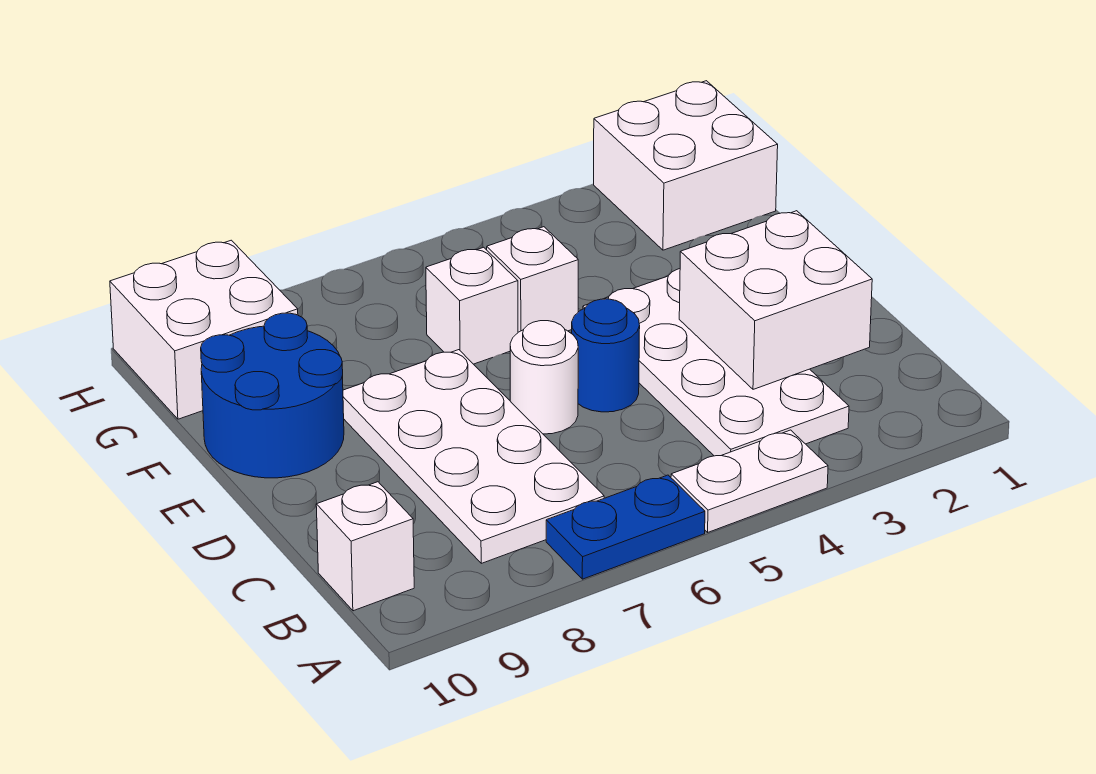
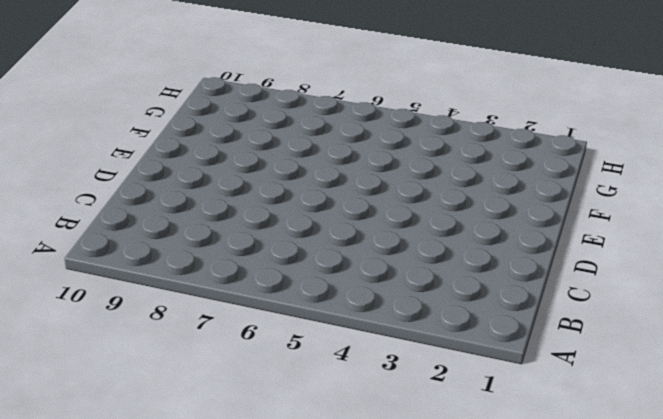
none -> white 1x2 plate [671,430,828,532]
none -> blue 1x2 plate [546,475,705,579]
none -> white 2x4 plate [583,269,849,456]

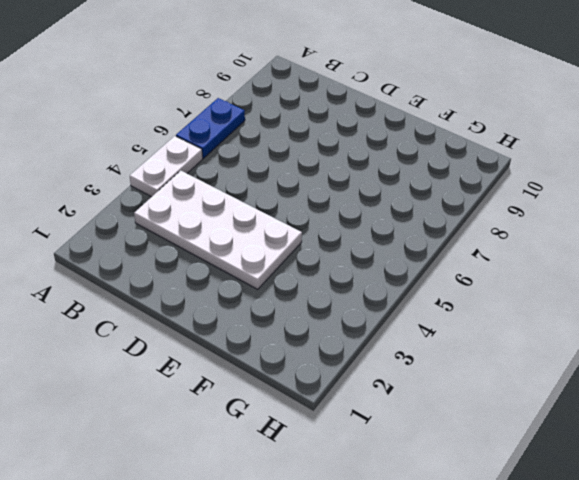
none -> white 2x4 plate [343,350,604,563]
none -> white 1x1 brick [316,482,414,611]
none -> blue 1x1 round brick [572,299,640,412]

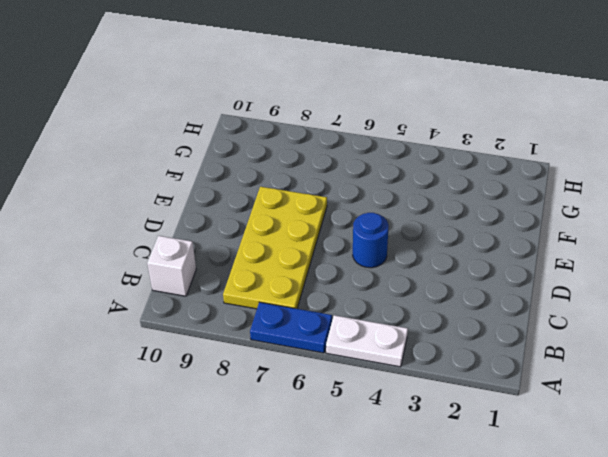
yellow 2x4 plate [223,187,327,309] -> white 2x4 plate [343,350,604,563]
none -> white 2x4 plate [583,269,849,456]
none -> white 1x1 round brick [510,321,578,434]
none -> blue 2x2 round brick [201,313,344,478]

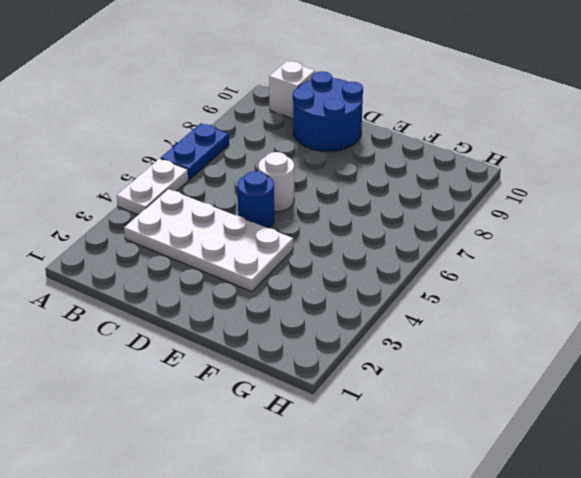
blue 2x2 round brick [293,71,363,151] -> blue 2x2 round brick moved to [201,313,344,478]
none -> white 2x4 plate [343,350,604,563]
none -> white 1x1 brick [487,227,578,332]
none -> white 1x1 brick [426,247,518,364]

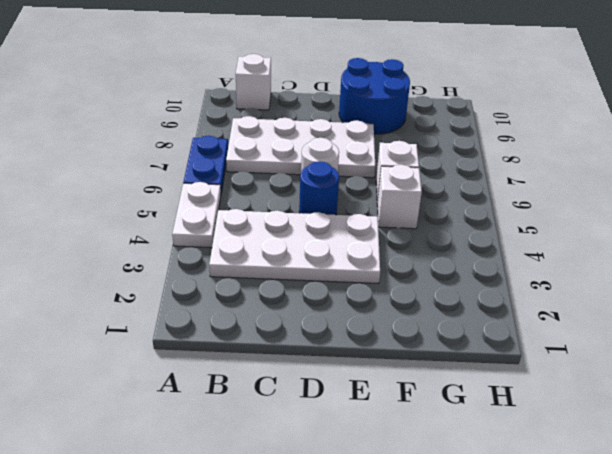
none -> white 2x2 brick [594,81,778,250]
none -> white 2x2 brick [110,240,298,419]
none -> white 2x2 brick [679,211,872,389]

